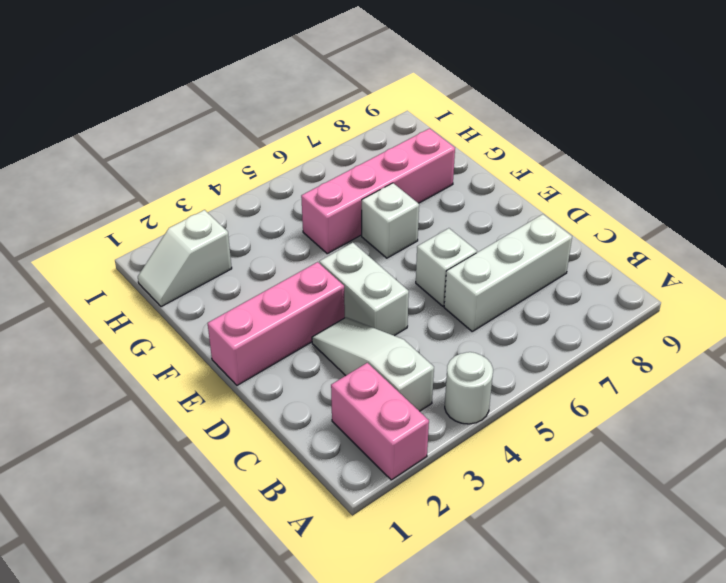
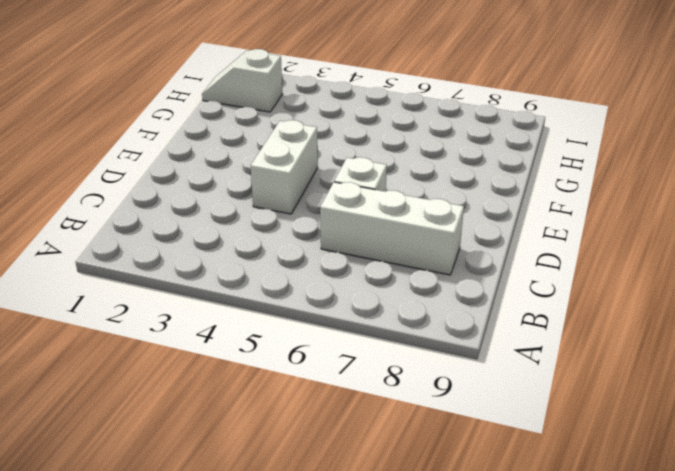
none -> pink 1x2 brick [331,363,429,480]
none -> white 1x1 round brick [445,352,493,424]

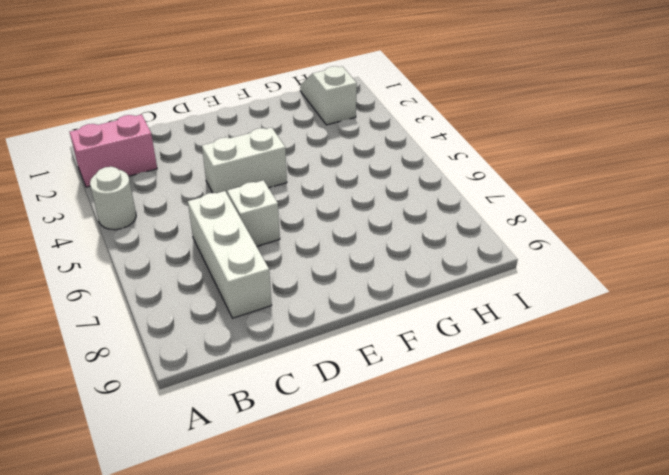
none -> white 1x3 slope [312,317,434,411]
none -> pink 1x3 brick [208,262,345,385]

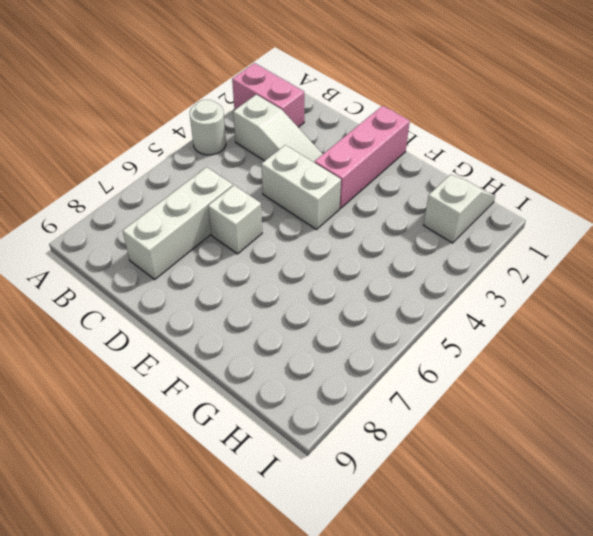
none -> white 1x1 brick [362,183,419,258]
none -> pink 1x4 brick [301,129,455,254]

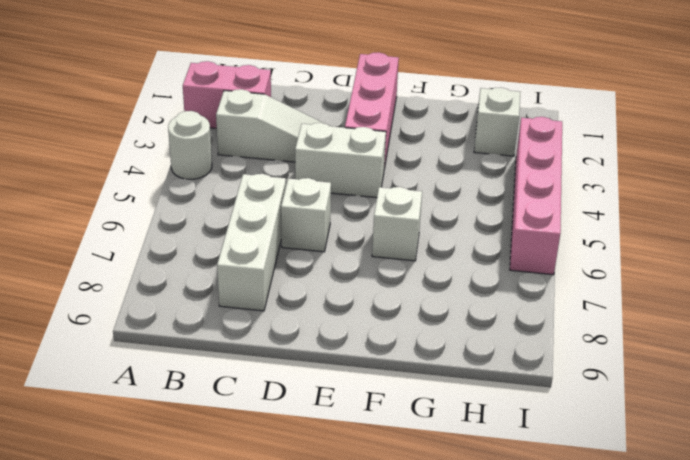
pink 1x4 brick [510,117,562,275] -> pink 1x4 brick moved to [301,129,455,254]

